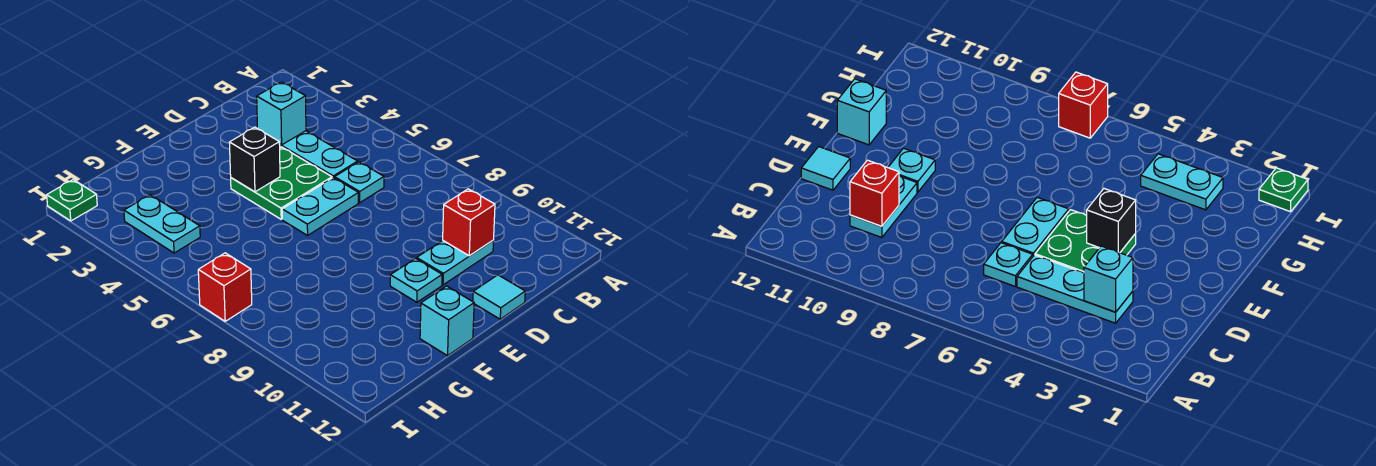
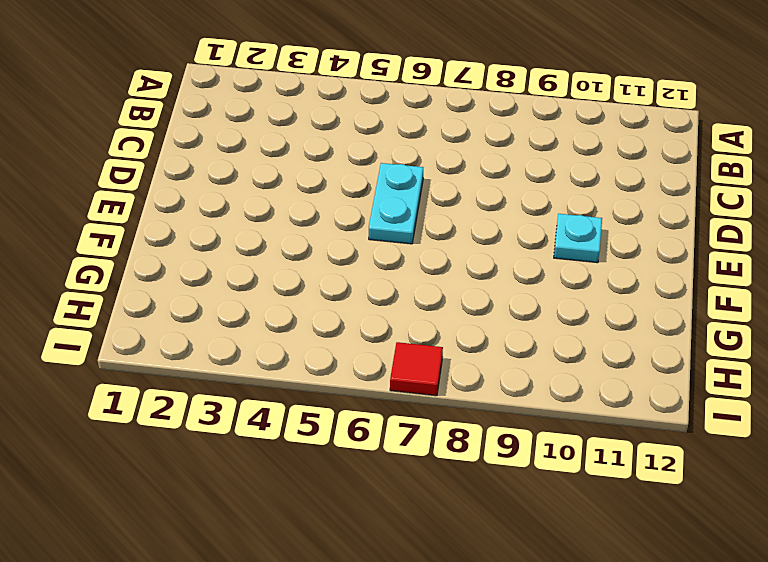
red 1x1 tile [390,342,443,396] -> red 1x1 brick [198,253,252,321]
none -> cyan 1x3 plate [280,131,358,178]
none -> cyan 1x1 plate [335,162,384,203]
none -> cyan 1x2 plate [417,241,493,285]

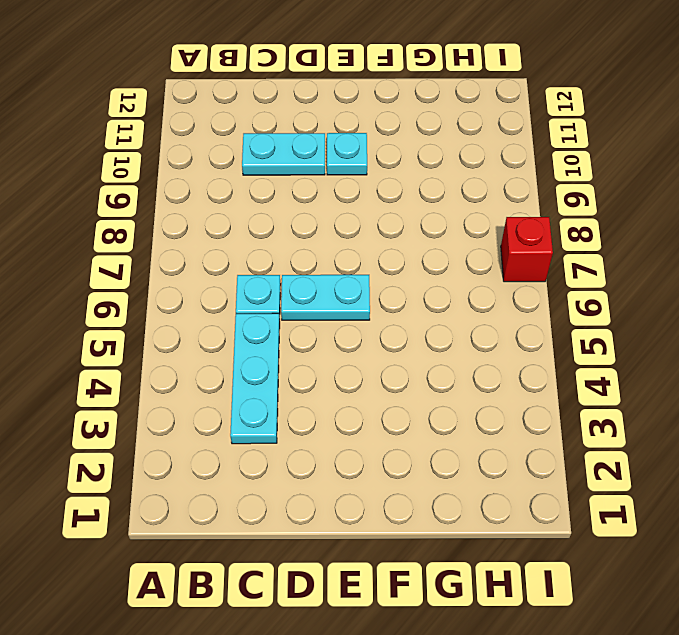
none -> green 2x2 plate [231,147,332,219]
none -> cyan 1x1 tile [473,275,525,319]
none -> cyan 1x1 brick [420,286,474,356]

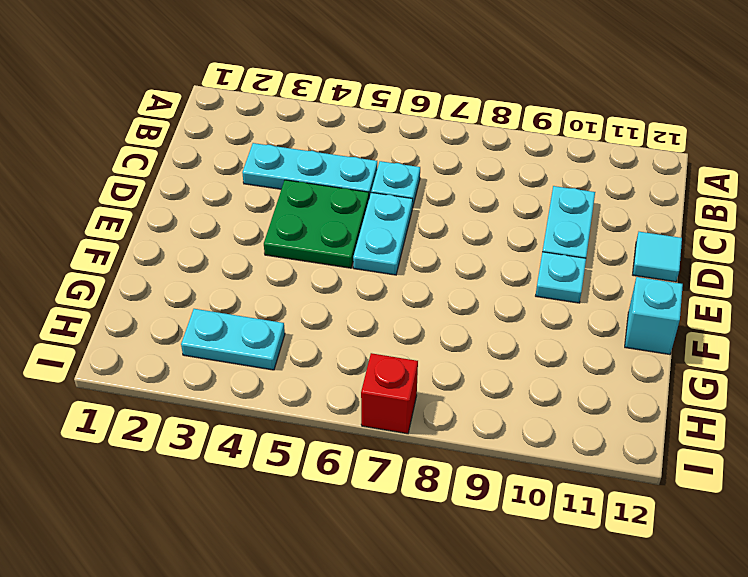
none -> green 1x1 plate [47,180,97,221]
none -> cyan 1x1 brick [257,82,306,145]
none -> red 1x1 brick [443,189,495,256]

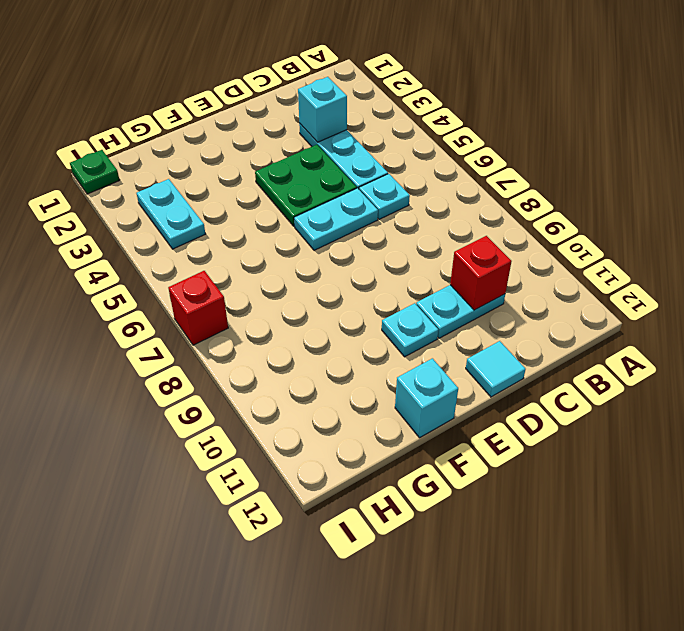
none -> black 1x1 brick [229,127,280,192]

